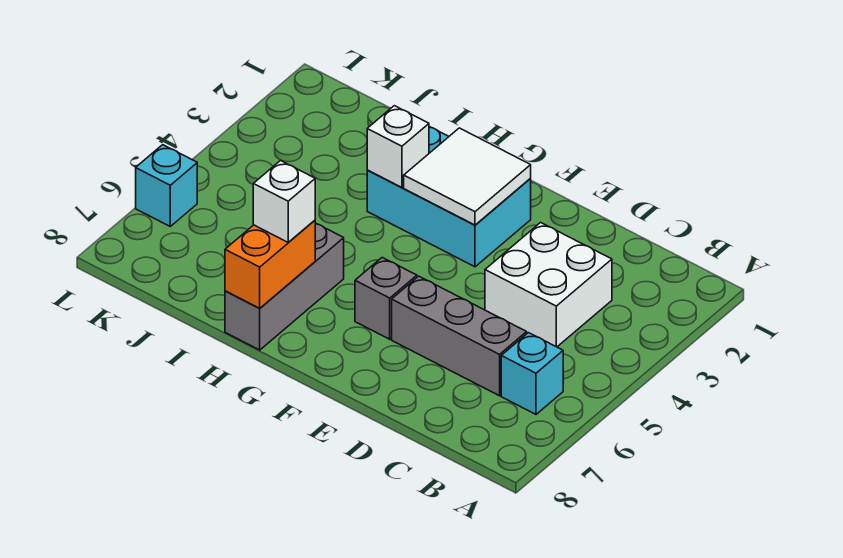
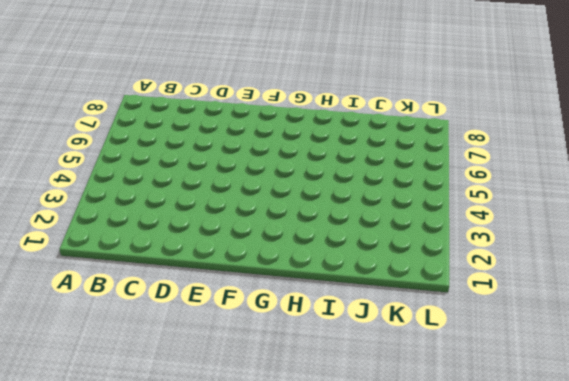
none -> cyan 1x1 brick [501,333,563,414]
none -> white 2x2 brick [485,223,612,347]

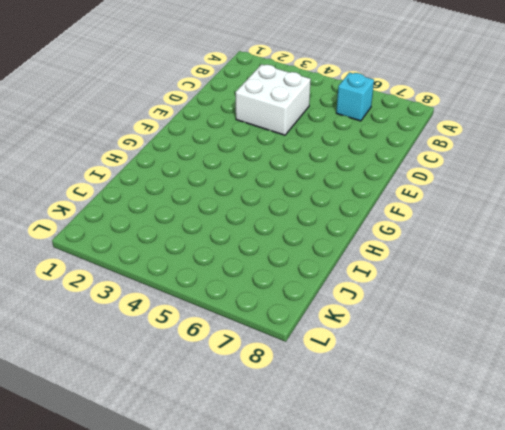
none -> grey 1x3 brick [392,276,527,396]
none -> cyan 2x3 brick [367,127,531,267]

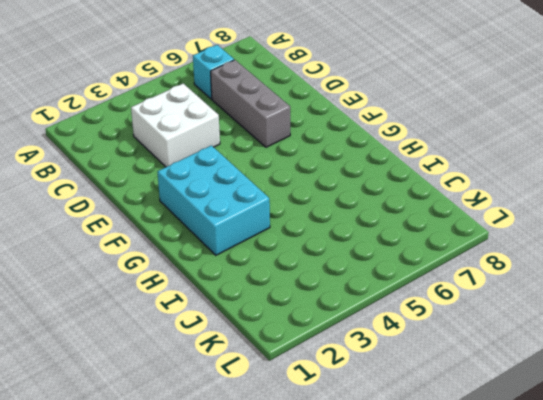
none -> grey 1x1 brick [355,258,417,339]
none -> grey 1x3 brick [225,223,344,350]

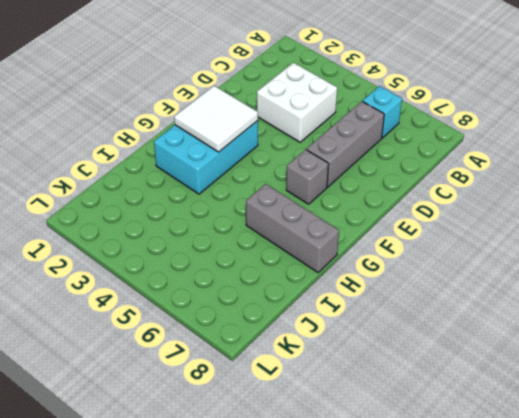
none -> cyan 1x1 brick [136,145,197,226]
none -> white 1x1 brick [367,106,429,187]

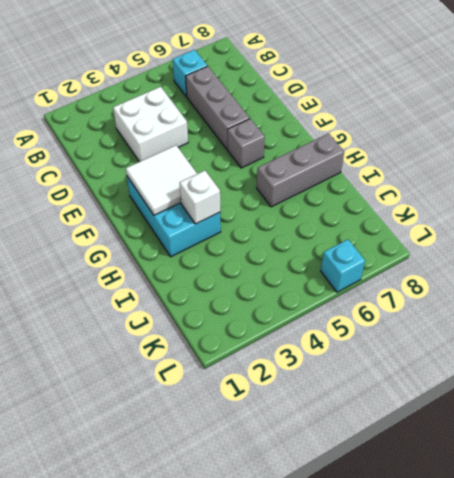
none -> orange 1x2 brick [225,220,315,308]
none -> white 1x1 brick [253,161,315,242]

